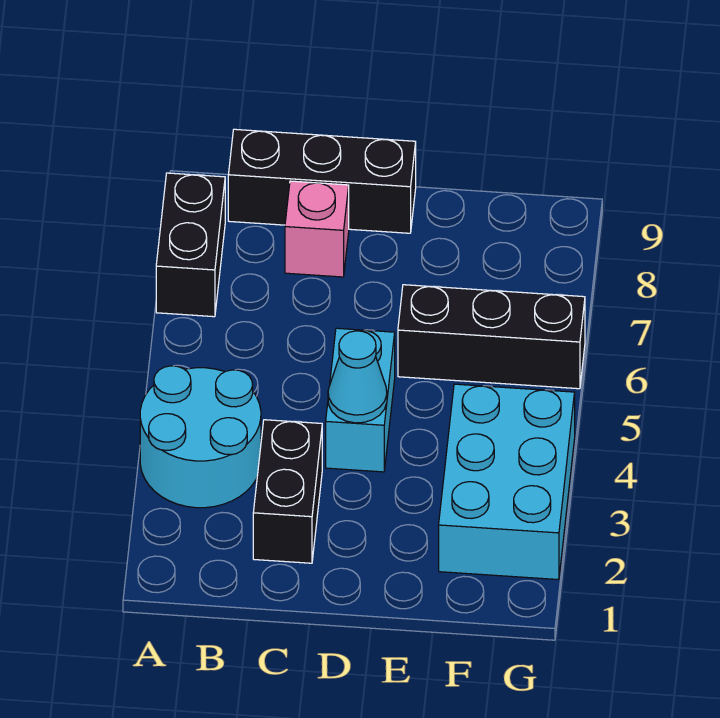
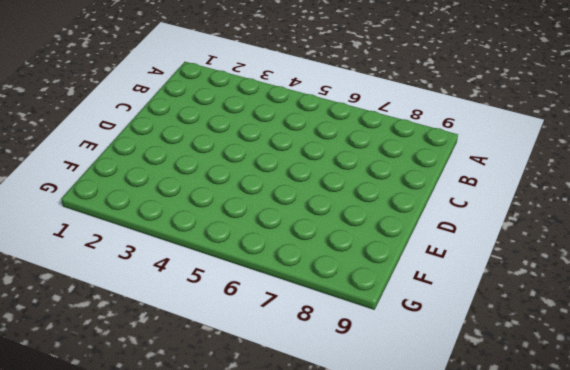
none -> cyan 2x2 round brick [140,366,261,508]
none -> black 1x2 brick [156,173,225,317]

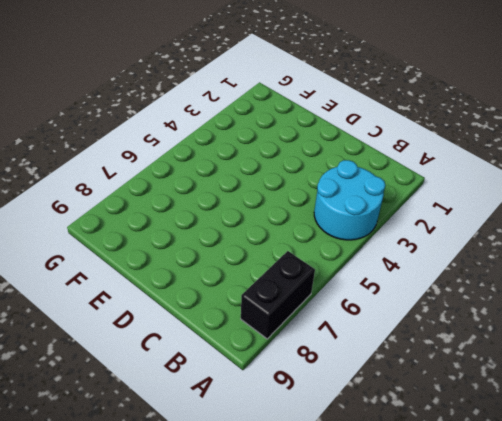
none -> black 1x3 brick [228,129,416,233]
none -> black 1x2 brick [253,420,322,563]

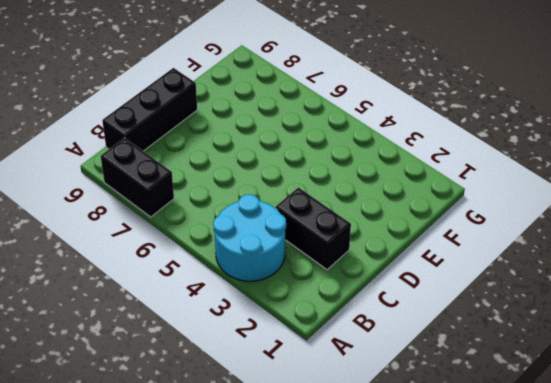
none -> pink 1x1 brick [285,181,349,277]
none -> cyan 1x2 brick [326,328,395,472]

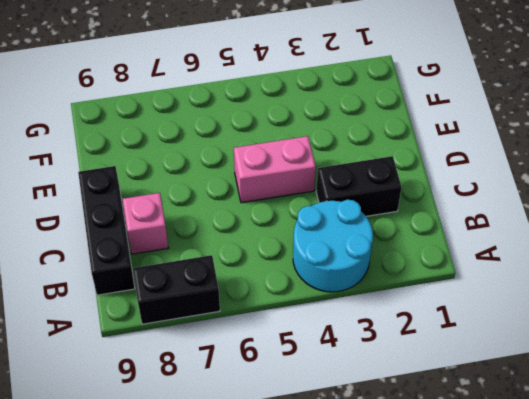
pink 1x2 brick [234,136,316,203] -> cyan 1x2 brick [326,328,395,472]
none -> black 1x3 brick [398,285,585,389]
none -> cyan 2x3 brick [439,384,575,580]

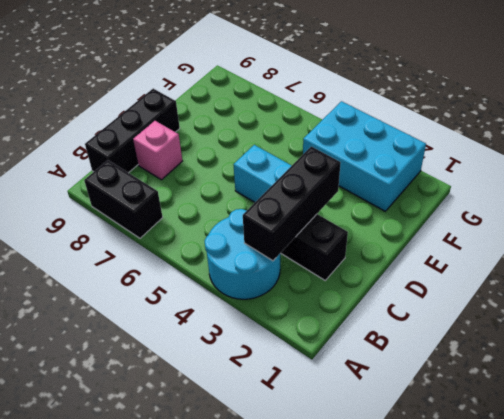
black 1x3 brick [243,146,341,261] -> black 1x3 brick moved to [398,285,585,389]
none -> cyan 1x1 cone [328,331,387,423]

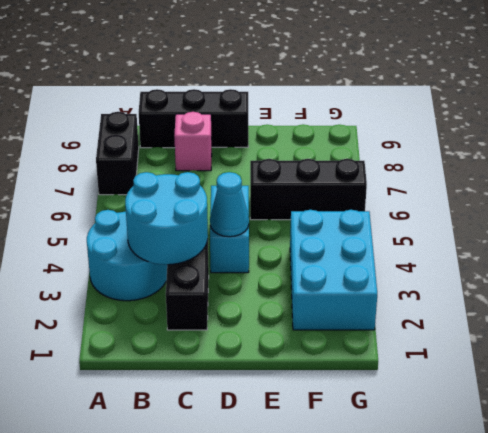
cyan 2x2 round brick [125,172,208,265] -> none

